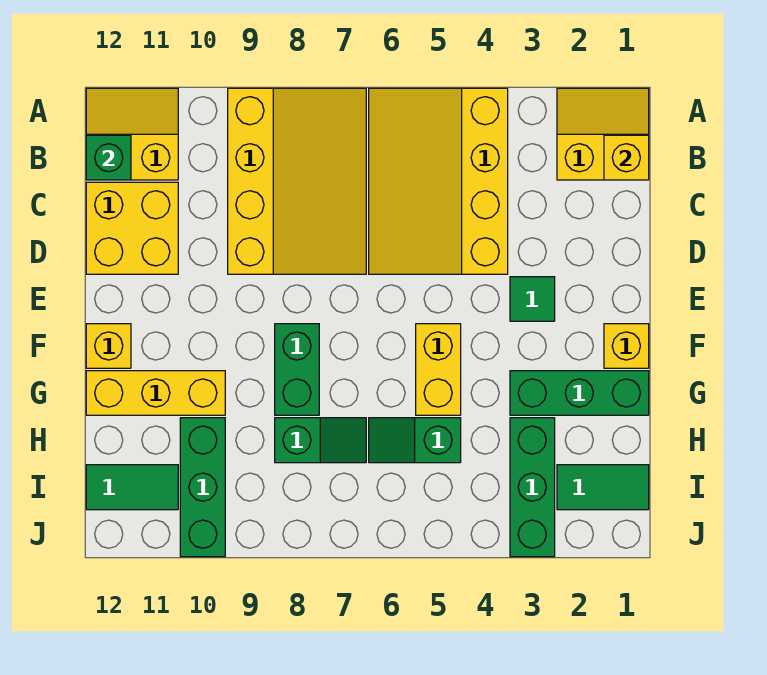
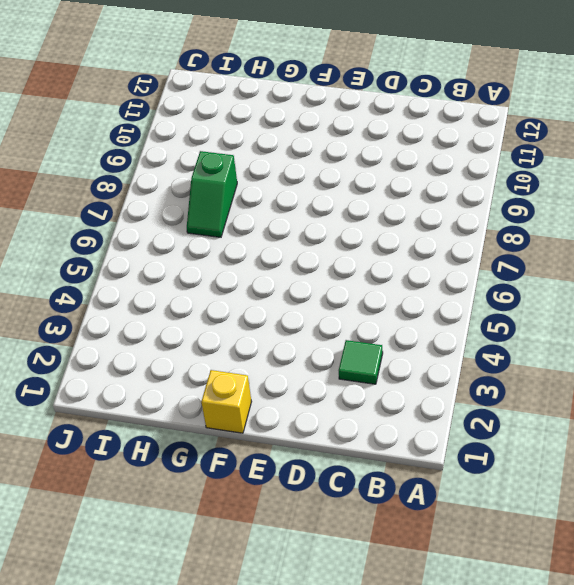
green 1x1 tile [339,340,383,384] -> green 1x1 tile moved to [510,277,555,321]
none -> yellow 2x2 slope [557,88,649,180]
none -> yellow 3x4 slope [369,88,508,274]
none -> yellow 3x4 slope [228,88,366,274]

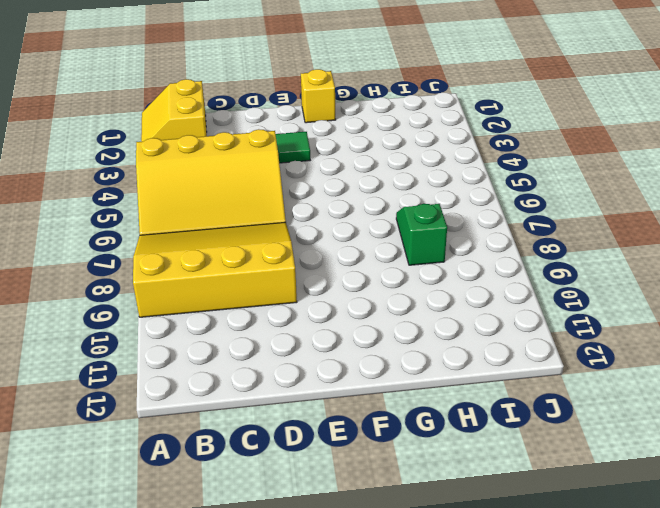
none -> yellow 2x2 slope [86,88,178,180]
none -> yellow 2x2 brick [86,182,178,274]
none -> yellow 1x2 brick [416,324,461,415]

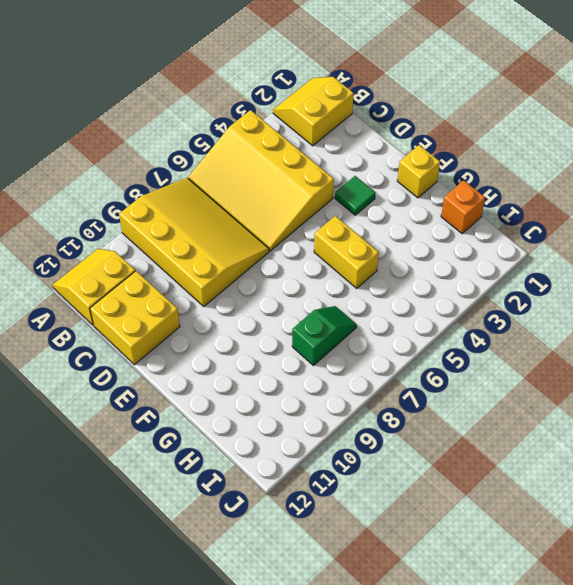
orange 1x1 brick [441,180,485,234] -> none
none -> green 1x2 brick [275,324,319,415]
none -> yellow 1x1 brick [86,324,131,368]
none -> green 1x3 brick [510,371,649,415]

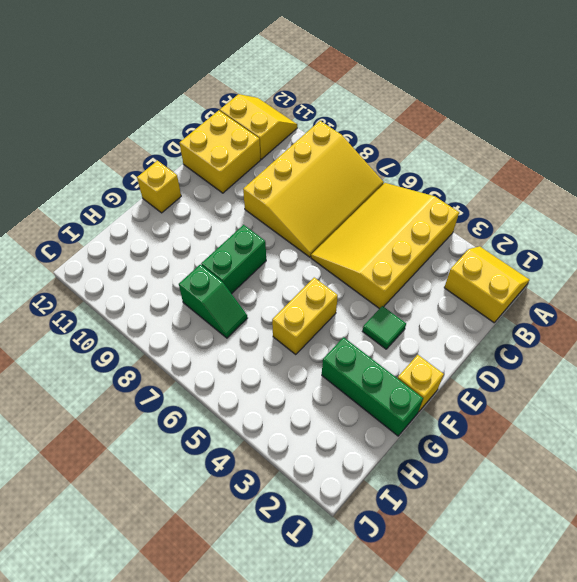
none -> yellow 1x3 brick [86,371,225,415]
none -> green 1x3 brick [510,418,555,557]
none -> green 1x2 slope [369,418,461,463]

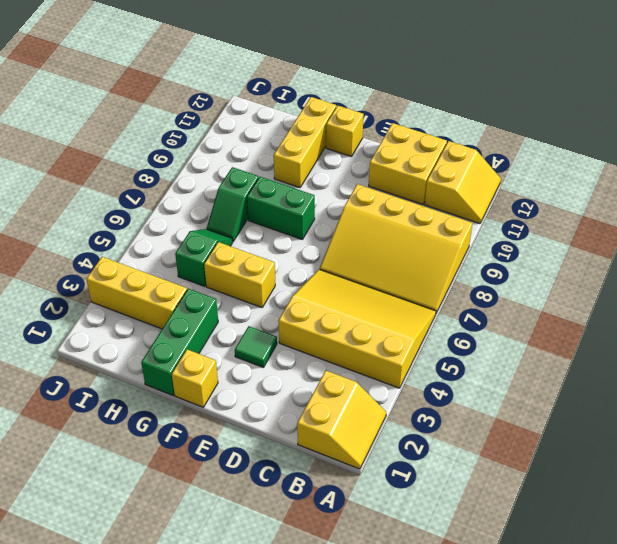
yellow 1x3 brick [86,257,187,329] -> green 1x3 brick [510,418,555,557]
none -> green 1x3 brick [180,418,225,557]
none -> green 1x2 tile [557,465,649,510]
none -> green 1x2 tile [86,465,178,510]

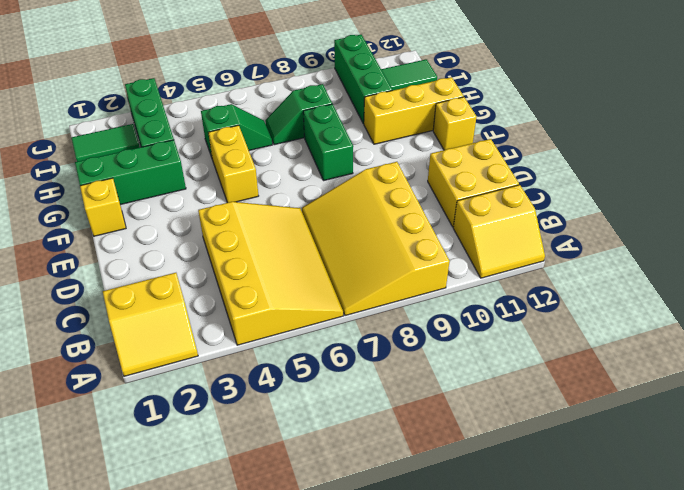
none -> green 1x1 tile [510,277,555,321]
none -> yellow 1x1 brick [604,135,649,180]
none -> green 1x1 brick [86,135,131,180]

